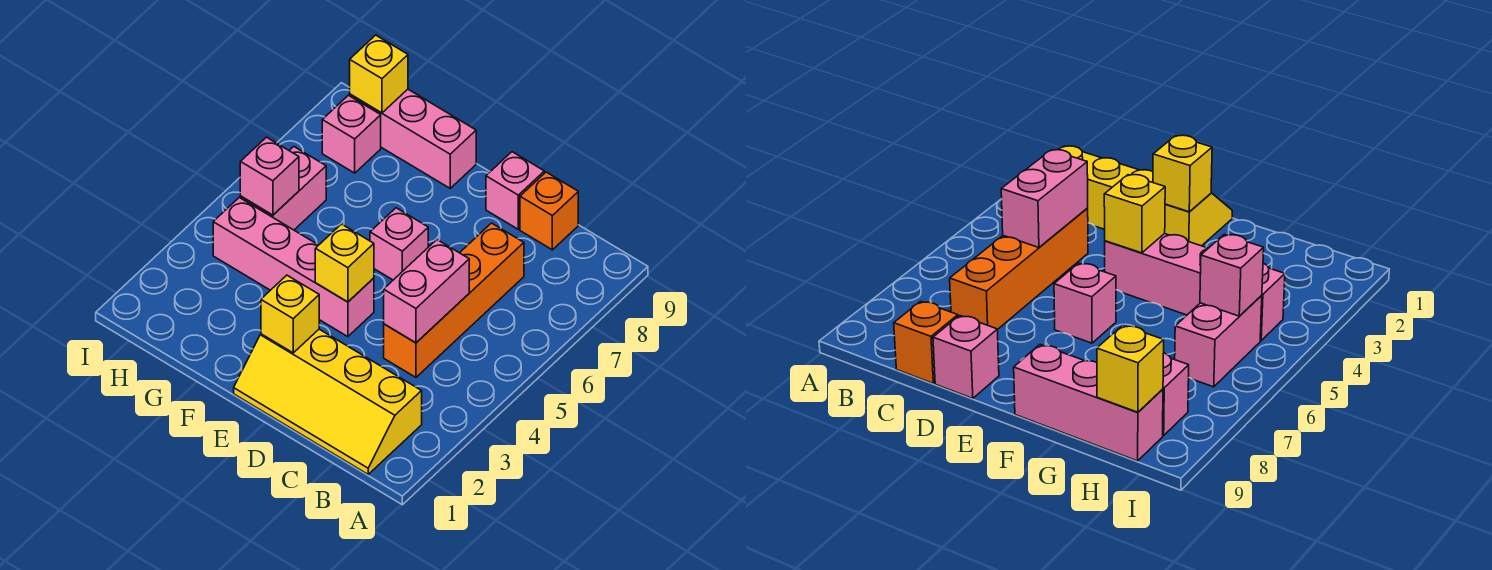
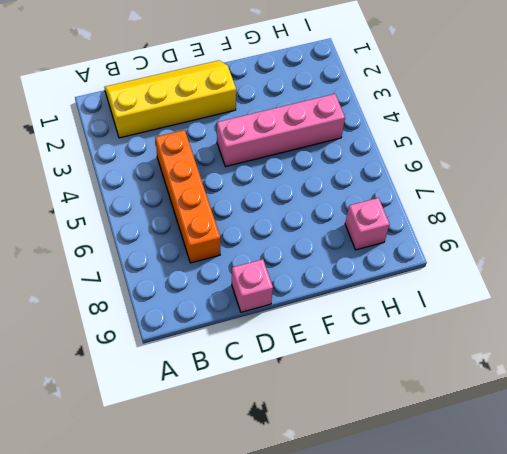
none -> orange 1x1 brick [520,172,578,250]
none -> pink 1x1 brick [370,208,428,280]
none -> pink 1x3 brick [350,89,476,188]

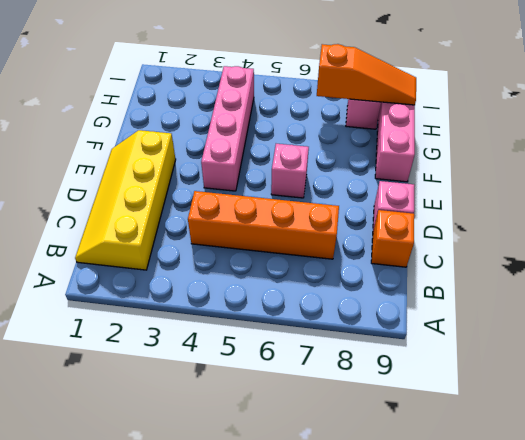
orange 1x3 slope [317,44,416,105] -> yellow 1x1 brick [350,35,408,113]
none -> pink 1x2 brick [240,147,326,230]
none -> pink 1x2 brick [384,240,469,343]
none -> yellow 1x1 brick [261,275,319,353]

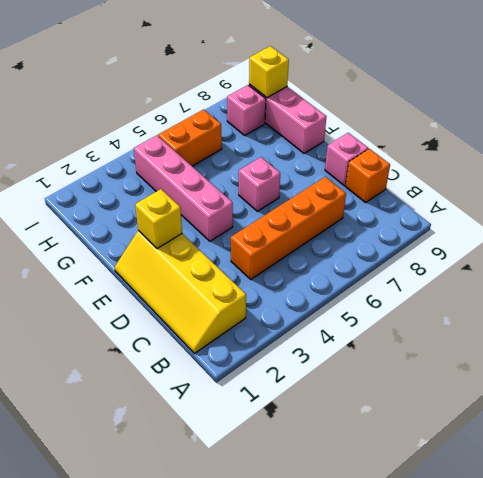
orange 1x2 brick [158,109,222,166] -> pink 1x2 brick [240,147,326,230]
none -> pink 1x2 brick [384,240,469,343]
none -> yellow 1x1 brick [315,224,374,302]
none -> pink 1x1 brick [240,137,299,215]

